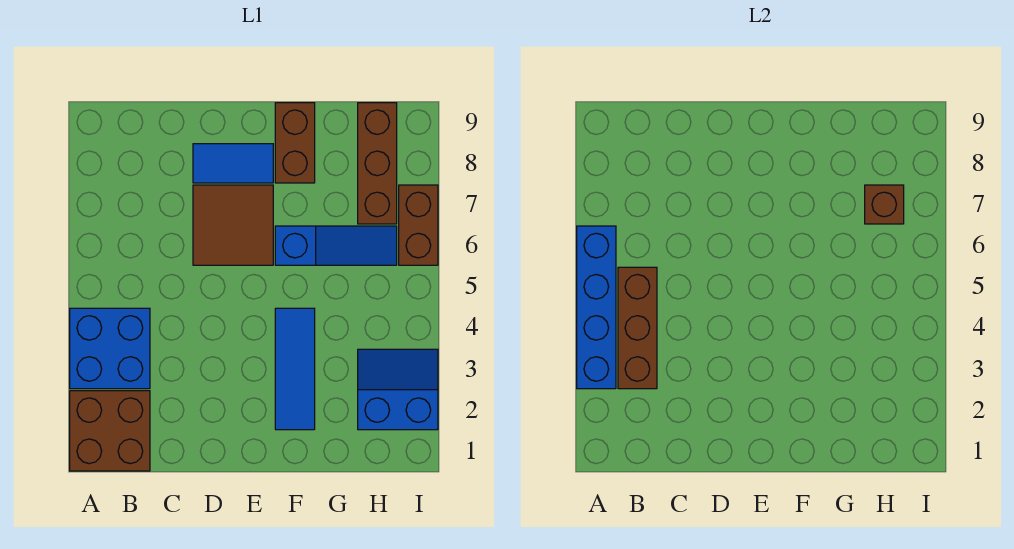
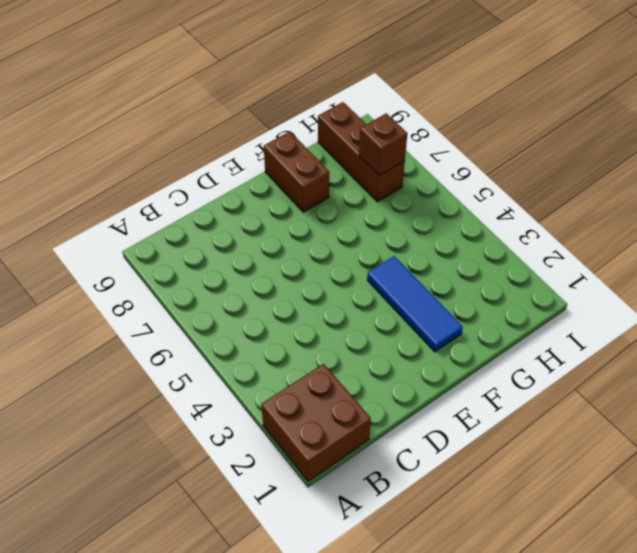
none -> blue 2x2 brick [70,308,150,389]
none -> brown 2x2 tile [193,185,273,265]
none -> blue 1x2 tile [193,144,273,183]

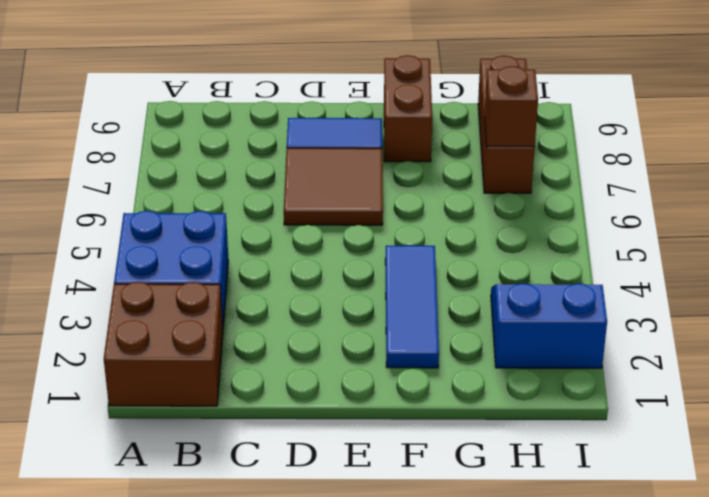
none -> blue 1x3 slope [275,226,397,265]
none -> brown 1x2 brick [399,185,438,265]
none -> blue 1x4 brick [577,226,616,389]

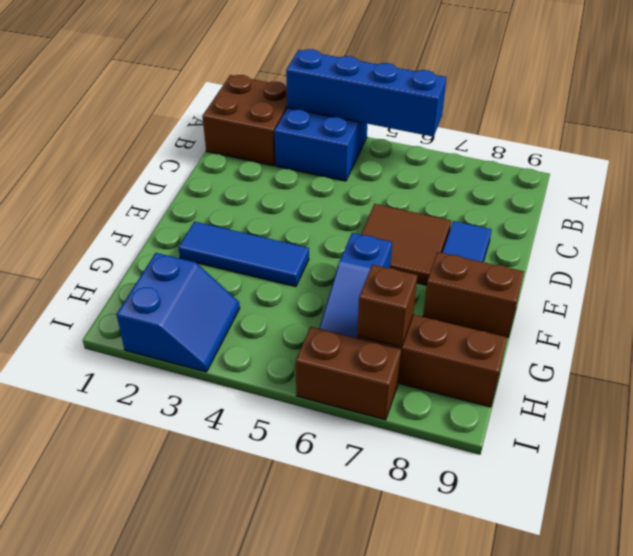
none -> brown 1x3 brick [618,267,657,389]

